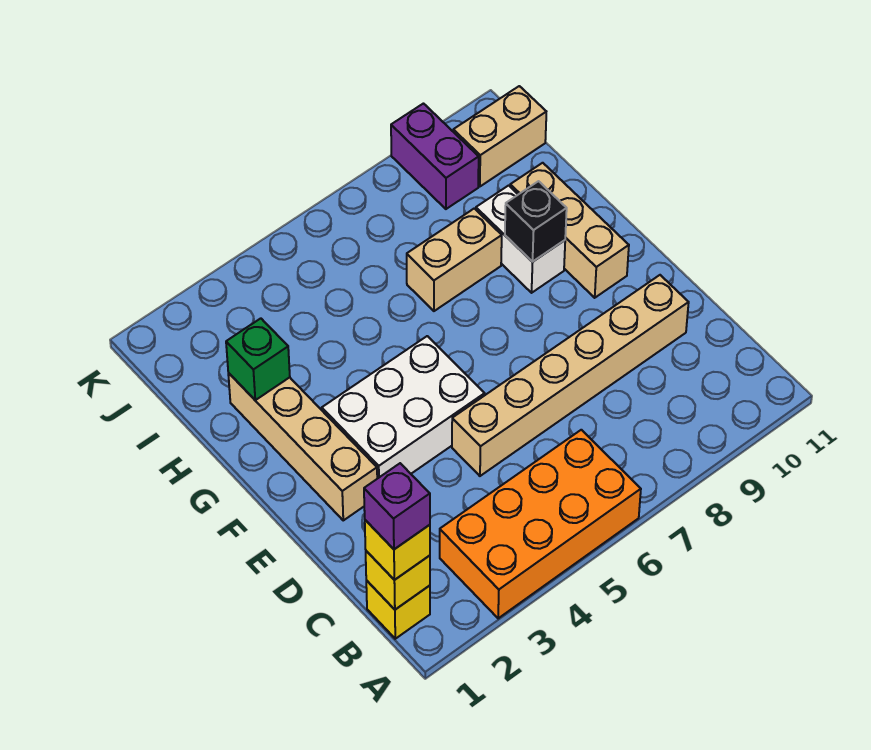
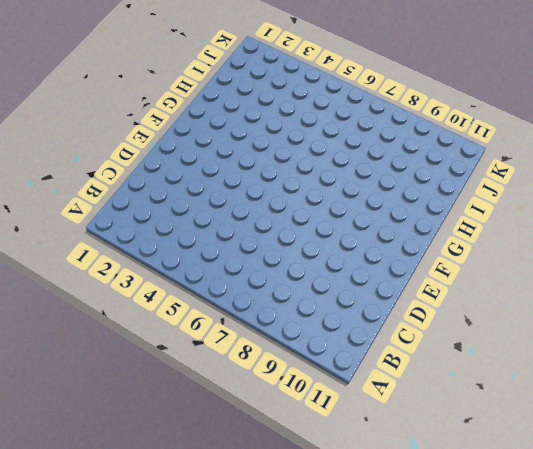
none -> orange 2x4 brick [440,430,641,618]
none -> yellow 1x1 brick [366,580,430,639]
none -> tan 1x6 brick [452,275,689,476]

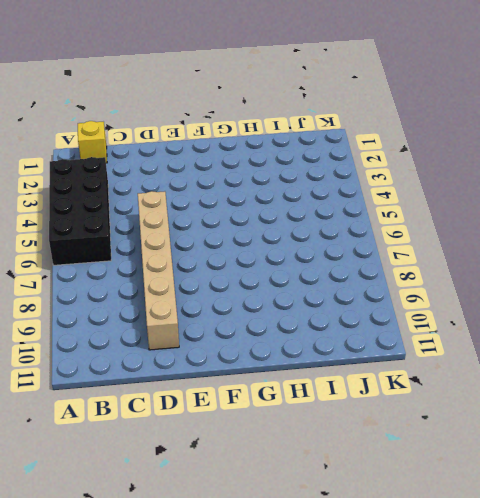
black 2x4 brick [49,157,111,265] -> orange 2x4 brick [440,430,641,618]
none -> tan 1x4 brick [228,373,377,520]
none -> white 2x3 brick [322,336,485,479]
none -> tan 1x3 brick [510,163,629,298]

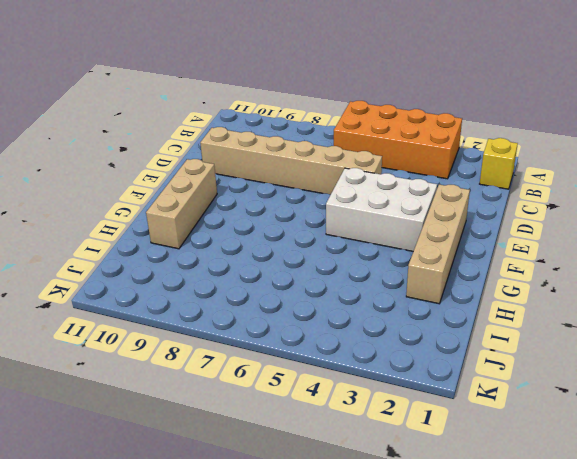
none -> white 1x2 brick [476,185,565,293]
none -> tan 1x2 brick [407,208,502,311]
none -> purple 1x2 brick [391,104,479,209]

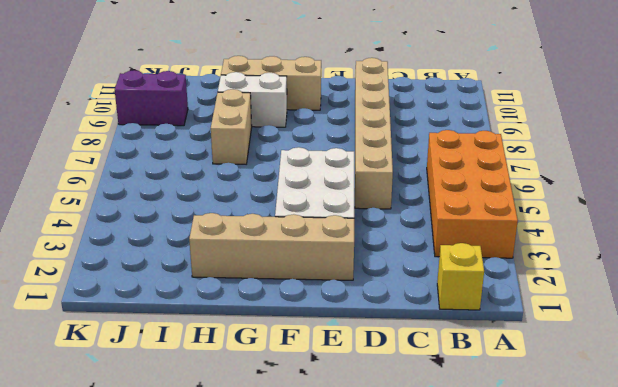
none -> tan 1x2 brick [453,86,546,186]
none -> yellow 1x1 brick [366,551,430,610]
none -> black 1x1 brick [505,181,567,262]

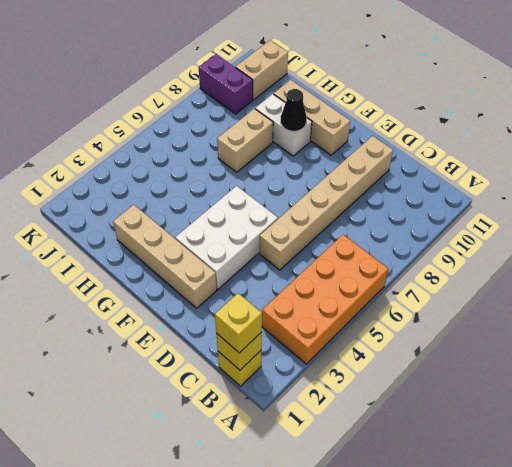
black 1x1 cone [281,89,307,131] -> black 1x1 brick [505,181,567,262]
none -> green 1x1 brick [226,318,290,400]
none -> purple 1x1 brick [364,463,430,549]

